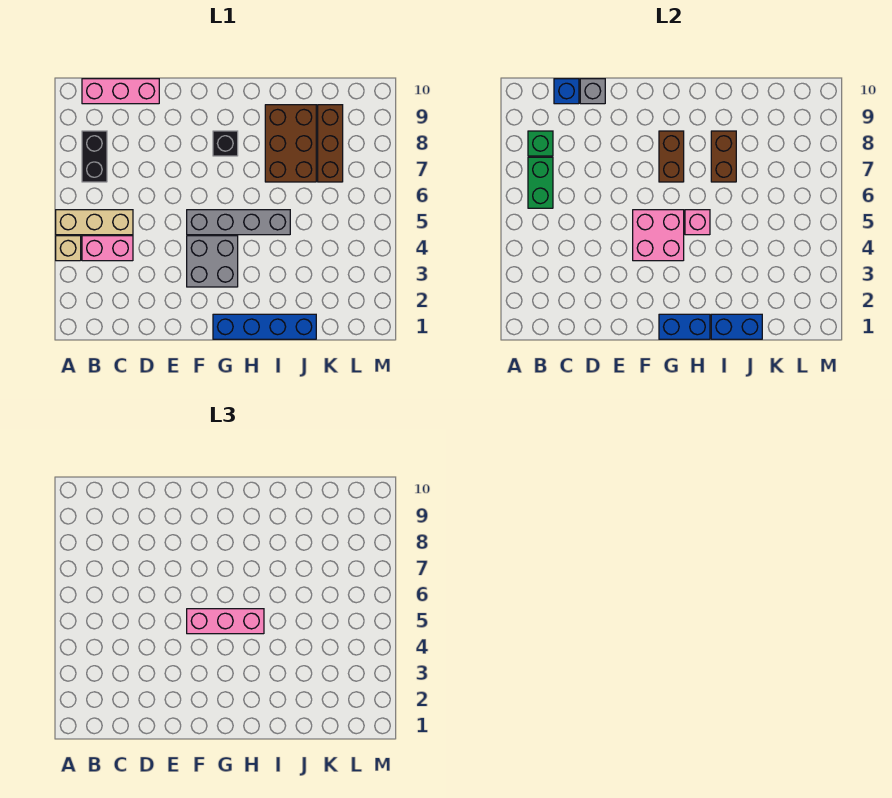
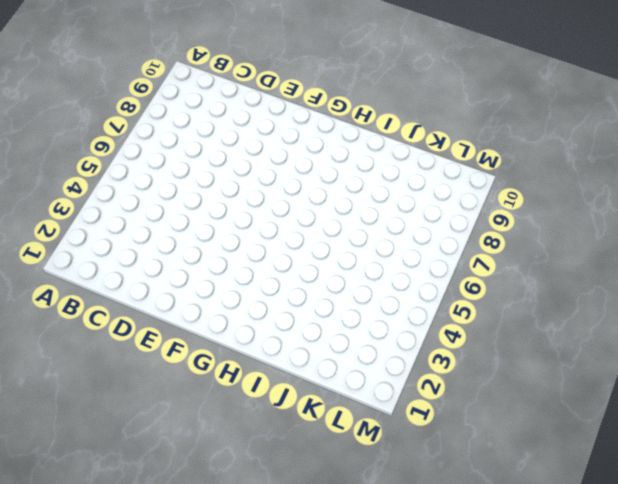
none -> tan 1x1 brick [56,236,81,261]
none -> tan 1x3 brick [56,210,133,235]
none -> pink 1x2 brick [82,236,133,261]

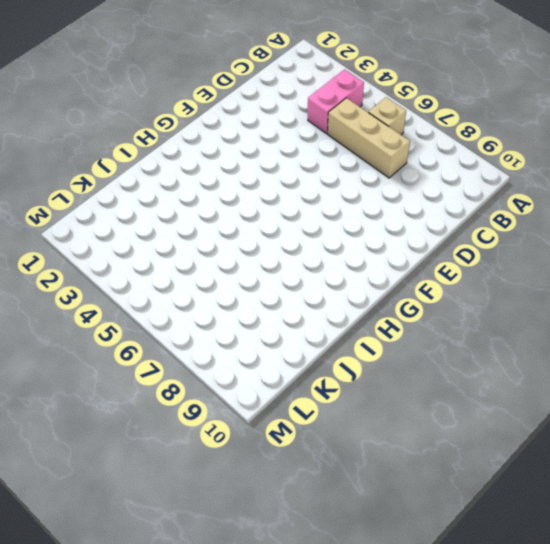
tan 1x1 brick [368,97,406,135] -> tan 1x1 brick moved to [56,236,81,261]
tan 1x3 brick [328,98,410,178] -> tan 1x3 brick turned to [56,210,133,235]
none -> black 1x2 brick [82,131,107,182]
none -> pink 1x3 brick [82,79,159,104]
none -> grey 2x2 brick [187,236,238,287]

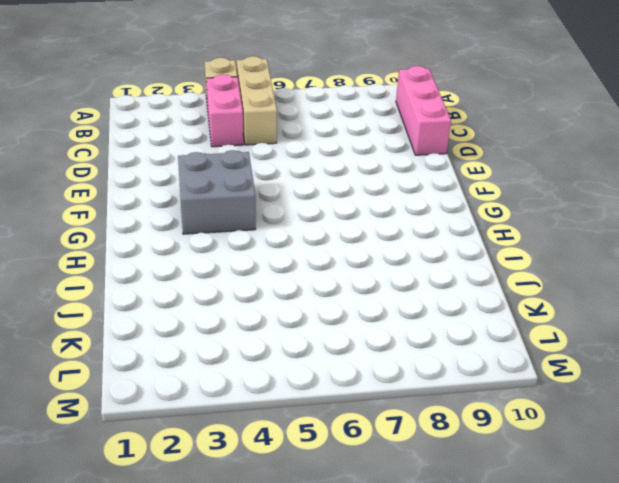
none -> black 1x2 brick [82,131,107,182]
none -> grey 1x4 brick [187,210,290,235]
none -> blue 1x4 brick [213,314,316,339]

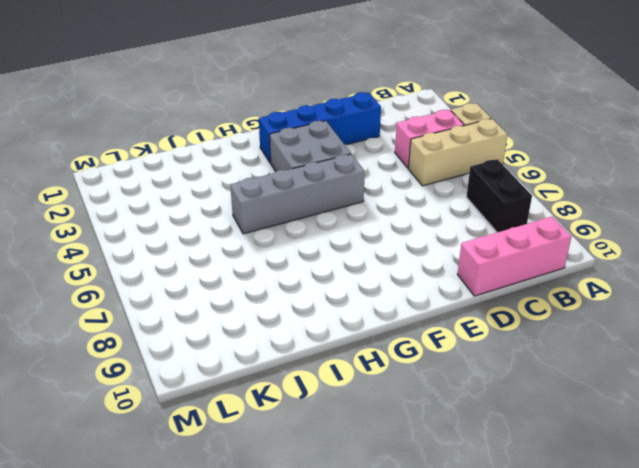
blue 1x4 brick [259,92,381,163] -> blue 1x4 brick moved to [213,314,316,339]
none -> black 1x1 brick [213,131,238,156]
none -> brown 2x3 brick [265,105,316,182]
none -> brown 1x3 brick [318,105,343,182]

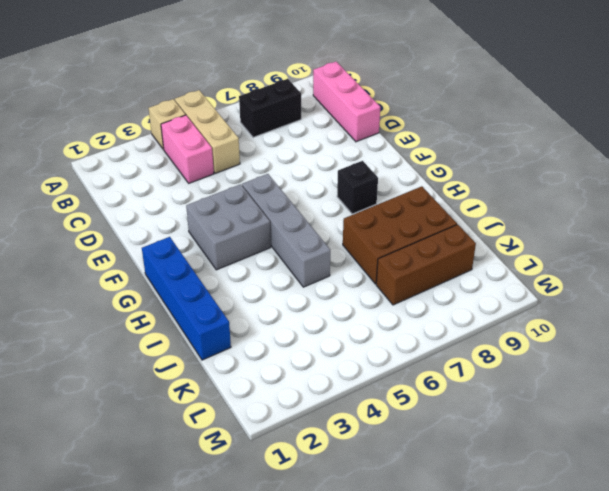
none -> green 1x2 brick [528,157,553,208]
none -> green 1x1 brick [528,131,553,156]
none -> blue 1x1 brick [554,79,579,104]

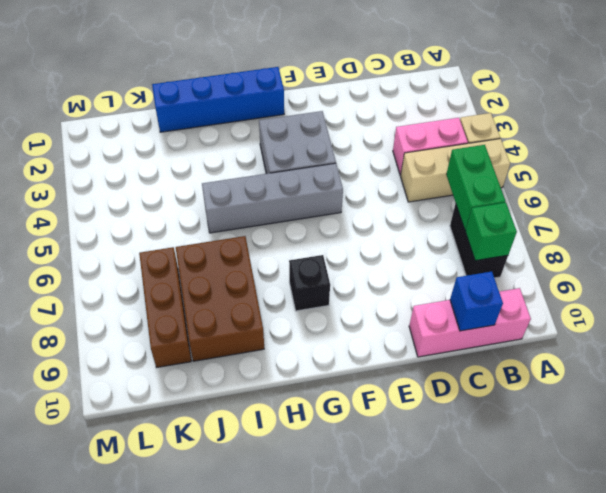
none -> grey 1x1 brick [580,79,605,104]
none -> pink 2x2 brick [633,210,684,261]
none -> blue 1x2 brick [659,314,710,339]

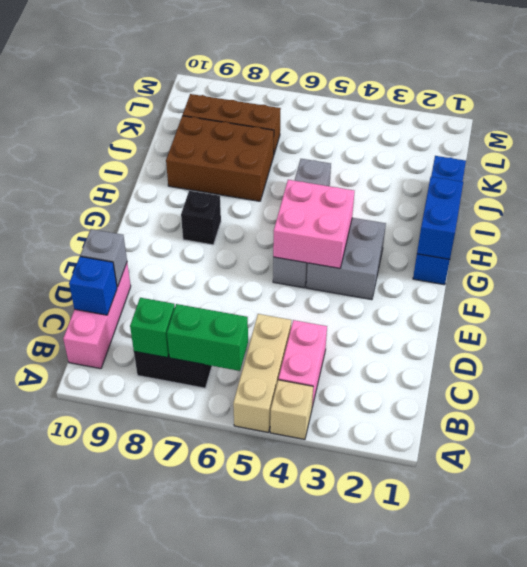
none -> brown 1x2 brick [659,131,684,182]
none -> pink 1x1 brick [685,210,710,235]
none -> blue 1x2 brick [711,314,762,339]

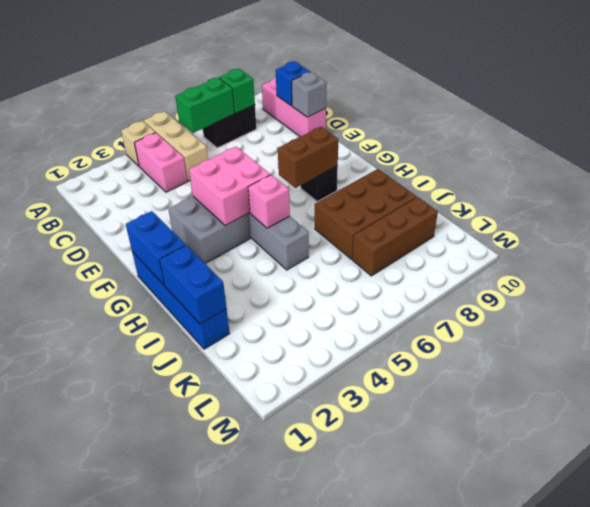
none -> brown 1x2 brick [711,131,736,182]
none -> pink 1x3 brick [187,609,264,634]

